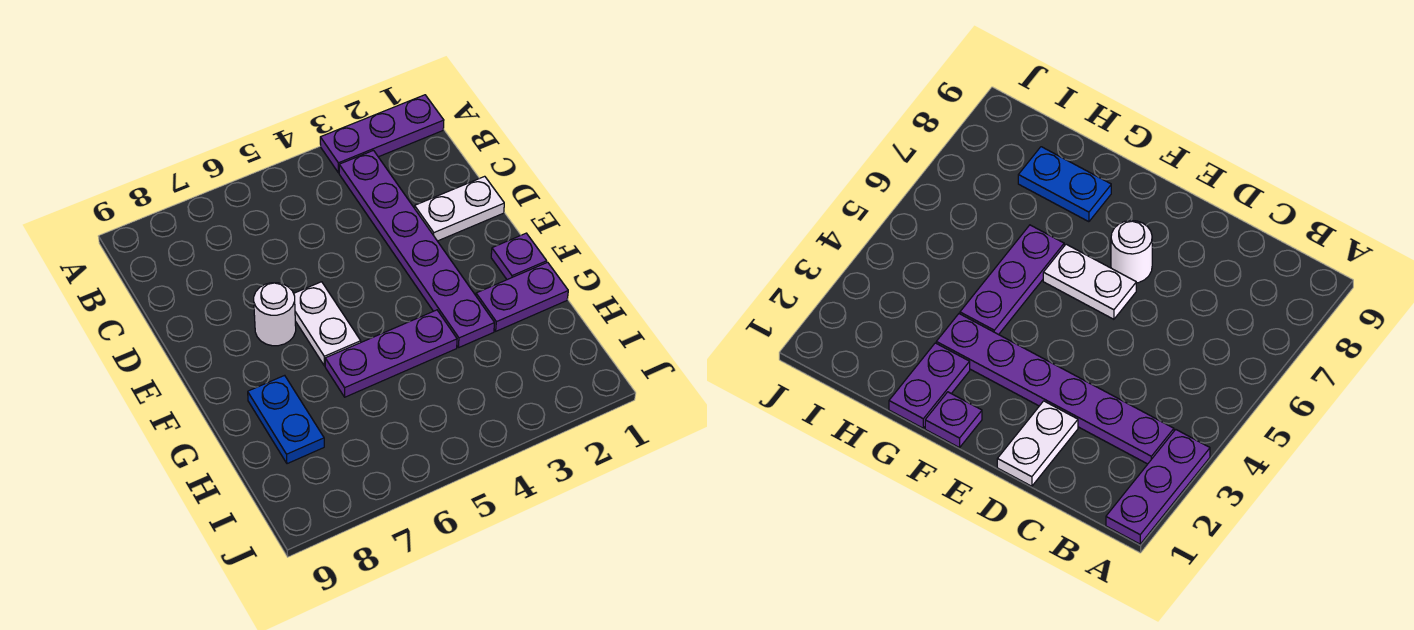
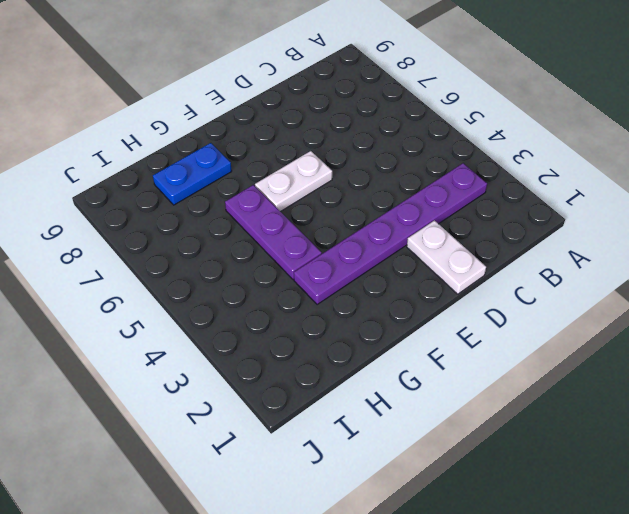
none -> purple 1x3 plate [320,95,444,173]
none -> white 1x1 round brick [254,283,296,346]

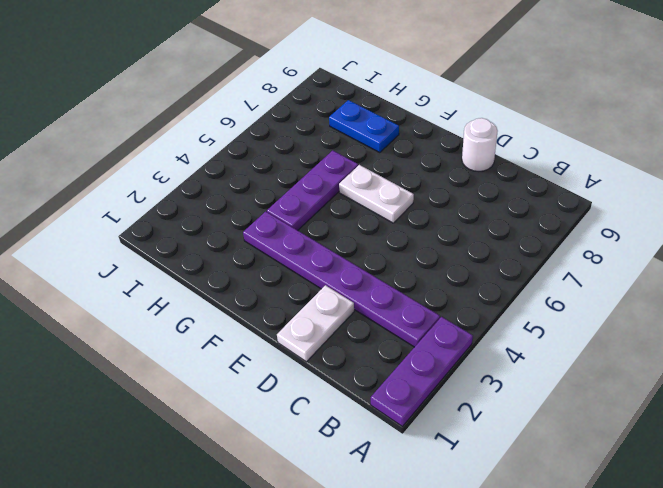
white 1x1 round brick [462,118,498,171] -> white 1x1 round brick moved to [254,283,296,346]
none -> purple 1x1 plate [491,233,547,280]
none -> purple 1x2 plate [476,262,568,331]

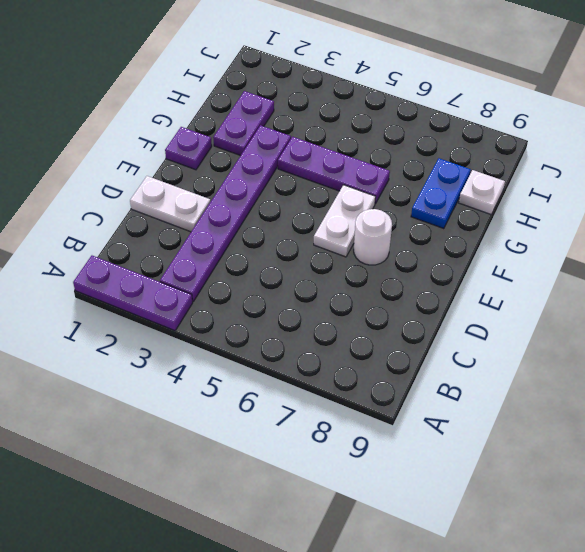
purple 1x2 plate [213,91,274,156] -> purple 1x2 plate turned to [476,262,568,331]
white 1x1 plate [459,170,505,214] -> none

